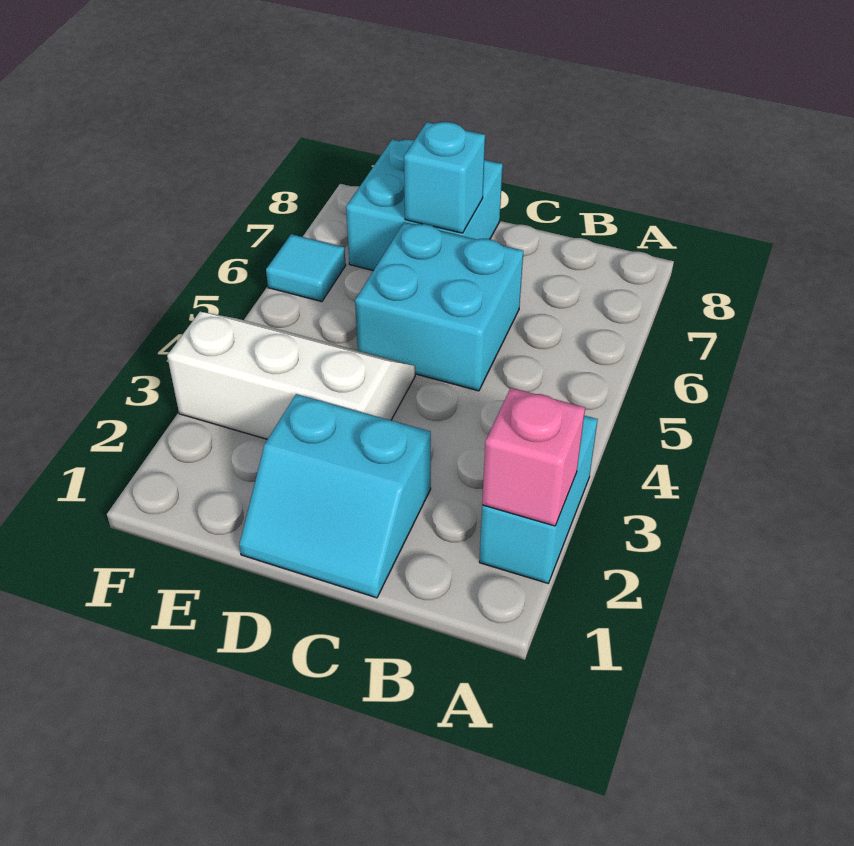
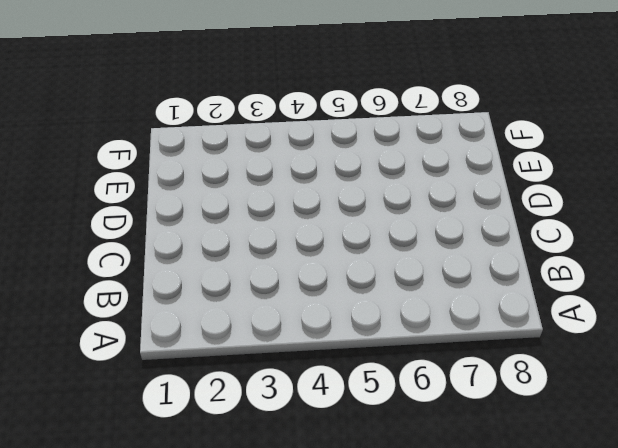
none -> cyan 1x2 brick [479,415,598,583]
none -> cyan 2x2 slope [239,394,431,598]

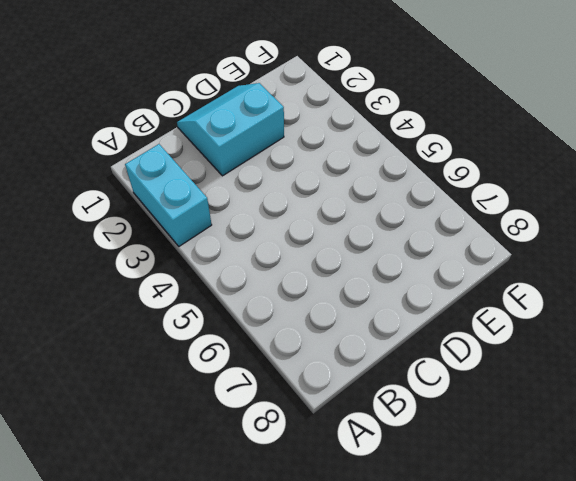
none -> cyan 2x2 brick [355,222,523,391]
none -> white 2x3 slope [167,312,415,439]

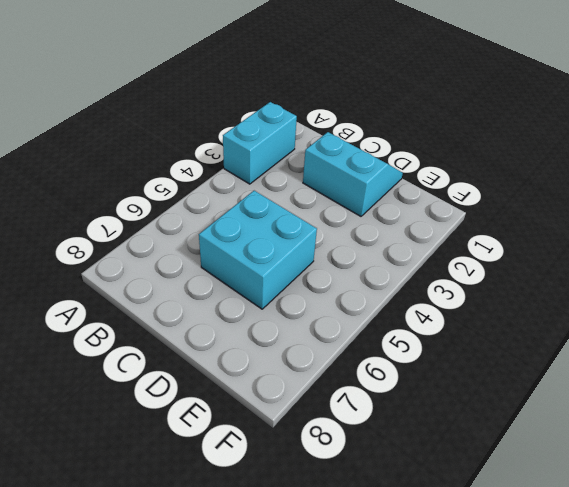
none -> white 2x3 slope [167,312,415,439]
none -> cyan 2x2 brick [346,140,503,271]

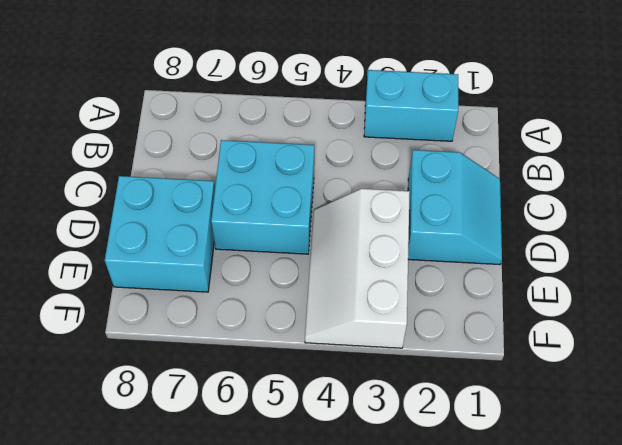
none -> cyan 1x1 tile [266,234,346,302]
none -> pink 1x1 brick [482,388,585,526]

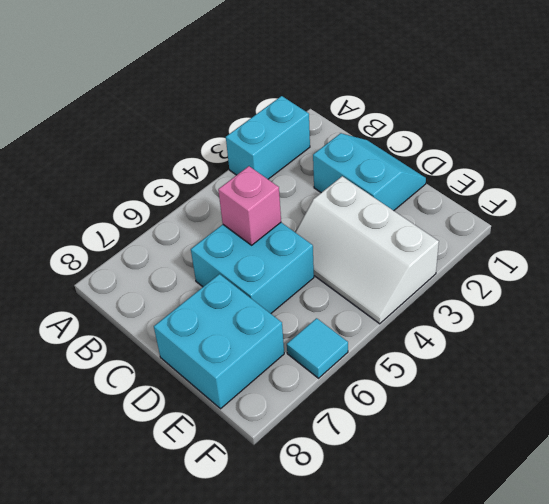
pink 1x1 brick [218,166,281,245] -> pink 1x1 brick moved to [482,388,585,526]
none -> cyan 1x1 brick [404,122,485,233]

